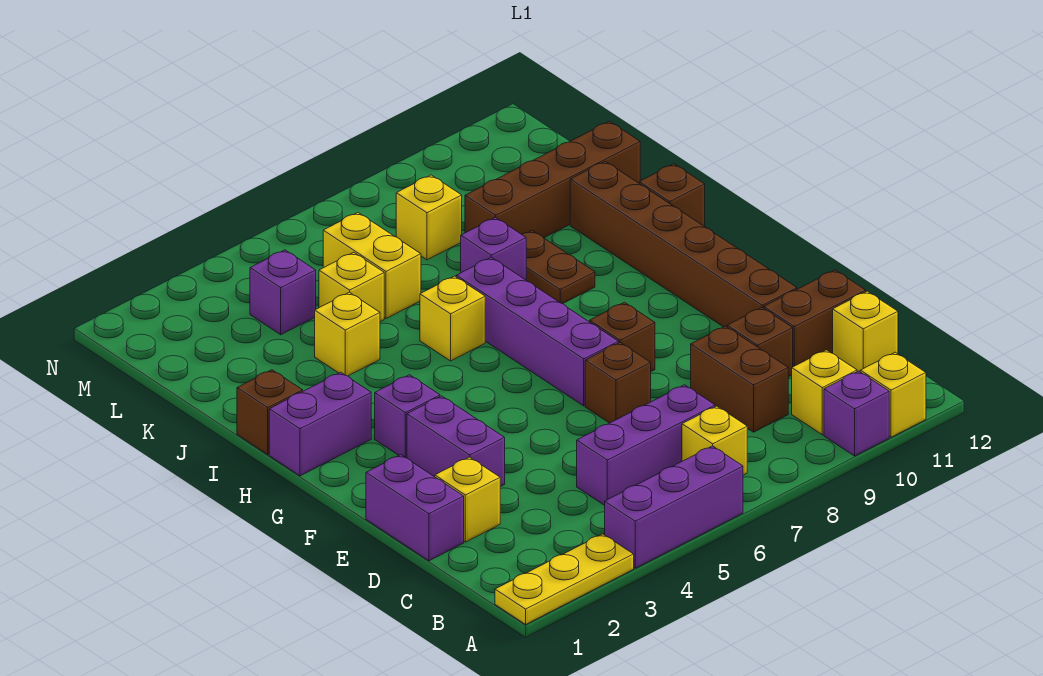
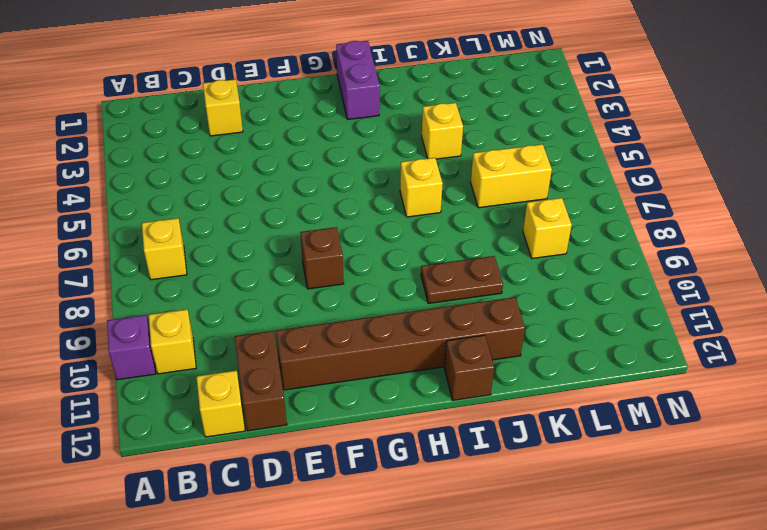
none -> yellow 1x3 plate [495,534,634,624]
none -> purple 1x3 brick [605,446,743,568]
none -> yellow 1x1 brick [860,352,926,437]
none -> purple 1x3 brick [577,385,715,505]

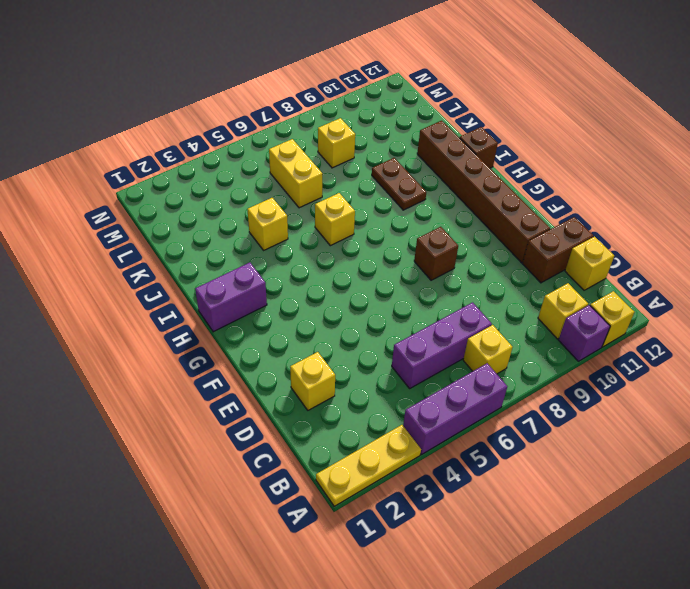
none -> brown 1x2 brick [691,326,788,432]
none -> purple 1x2 brick [366,455,464,561]
none -> brown 1x1 brick [727,308,793,377]
none -> purple 1x2 brick [407,396,505,487]

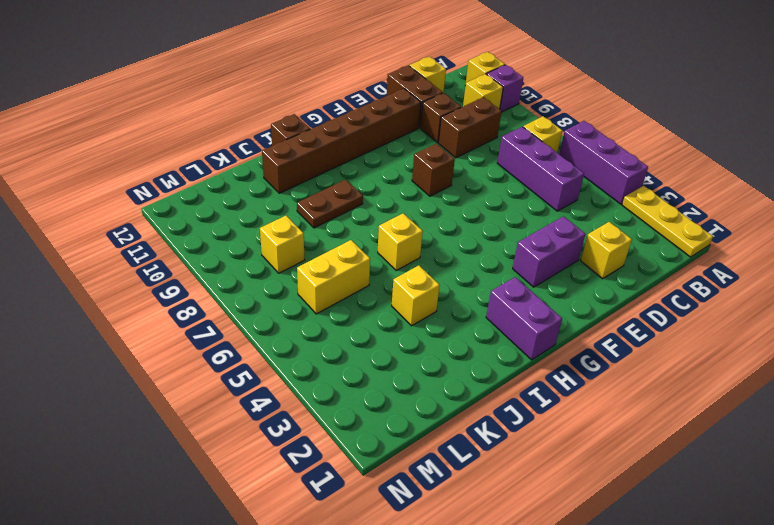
none -> purple 1x2 brick [366,455,464,561]
none -> brown 1x1 brick [585,342,651,423]
none -> purple 1x4 brick [456,257,619,406]
none -> purple 1x1 brick [375,375,440,458]

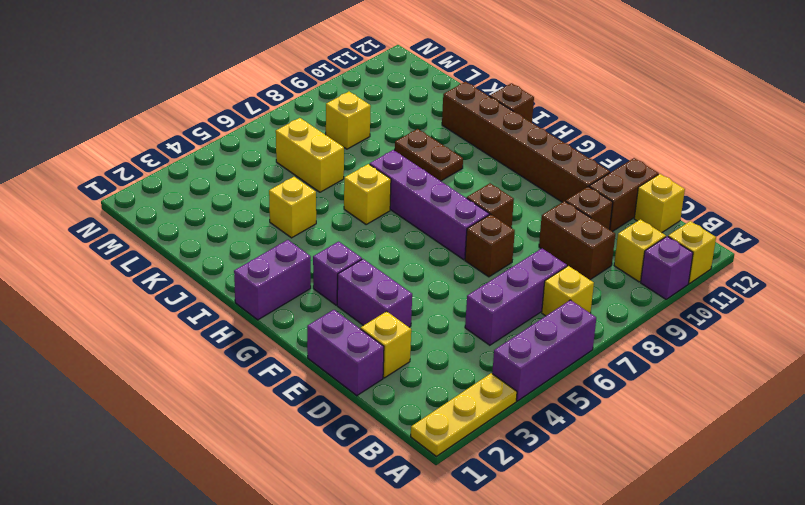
none -> brown 1x1 brick [237,370,303,454]
none -> purple 1x1 brick [461,217,526,280]
none -> yellow 1x1 brick [319,252,384,322]
none -> brown 1x4 brick [465,121,640,238]

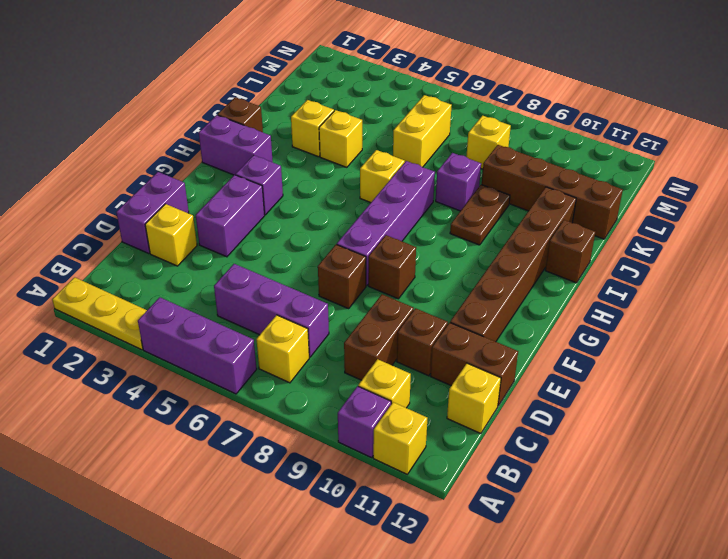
yellow 1x1 brick [291,100,334,157] -> yellow 1x1 brick moved to [319,252,384,322]
none -> purple 1x1 brick [250,250,316,335]

